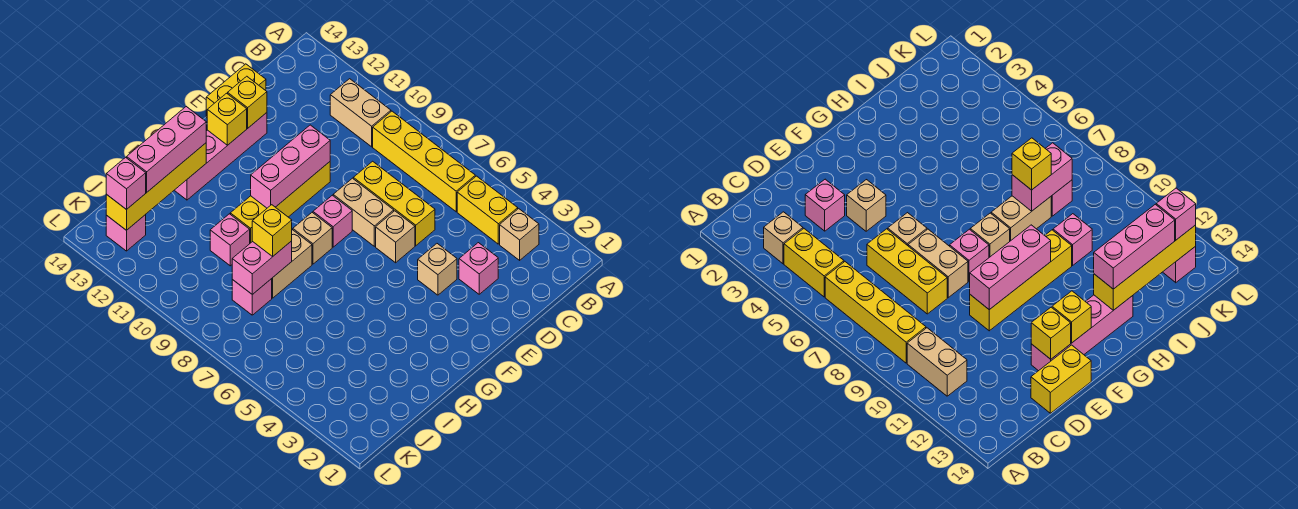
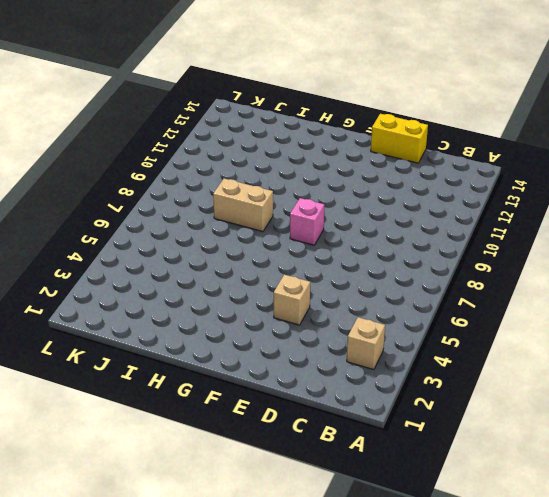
none -> yellow 1x2 brick [457,176,518,244]
none -> yellow 1x4 brick [373,111,475,212]
none -> tan 1x2 brick [330,79,391,147]

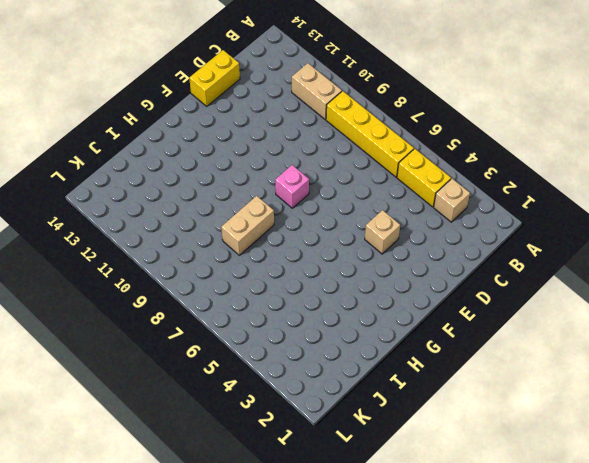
none -> pink 1x1 brick [459,243,498,294]
none -> yellow 1x3 brick [353,161,435,246]
none -> tan 1x1 brick [376,211,415,263]

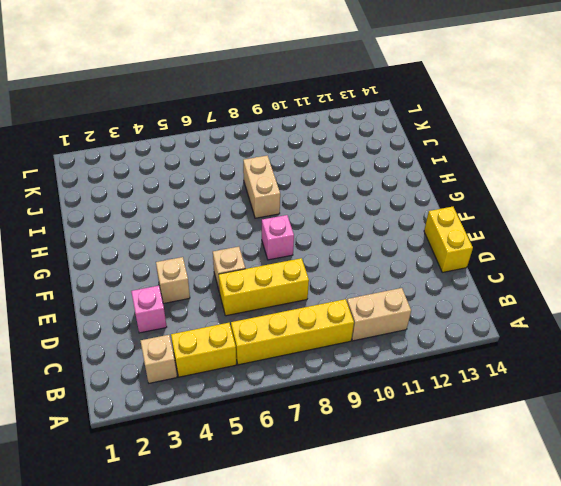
none -> tan 1x2 brick [333,178,394,246]
none -> yellow 1x4 brick [230,162,330,243]
none -> pink 1x4 brick [174,113,267,200]

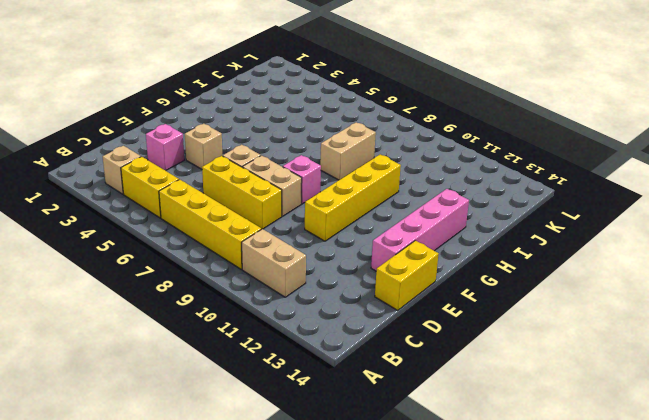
none -> tan 1x1 brick [293,213,332,264]
none -> pink 1x1 brick [210,214,250,266]
none -> pink 1x1 brick [232,279,272,315]

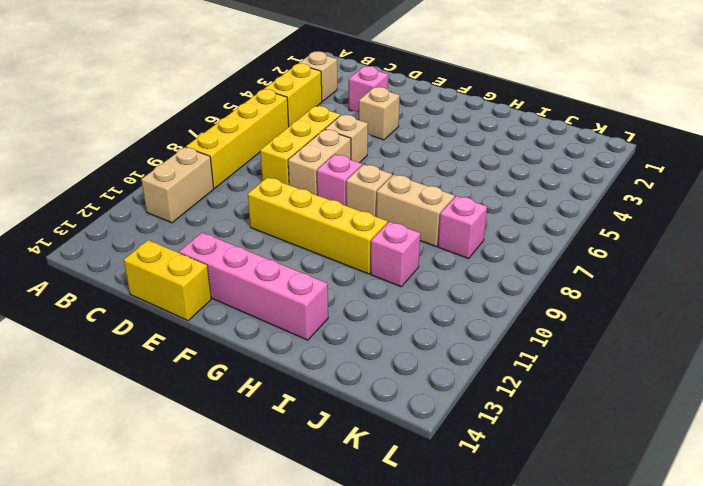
none -> pink 1x1 brick [106,215,146,251]
none -> pink 1x3 brick [251,125,330,208]
none -> yellow 1x1 brick [228,76,267,128]

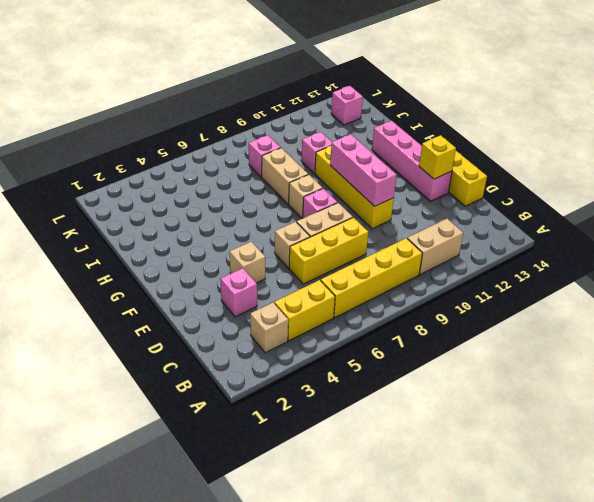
none -> yellow 1x1 brick [207,93,247,145]
none -> yellow 1x4 brick [106,143,206,230]
none -> pink 1x2 brick [232,241,292,295]

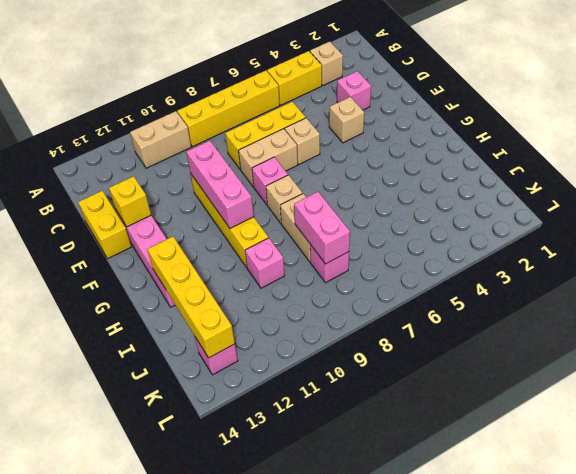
none -> yellow 1x1 brick [207,93,247,145]
none -> pink 1x3 brick [127,107,206,192]
none -> yellow 1x1 brick [252,205,292,257]

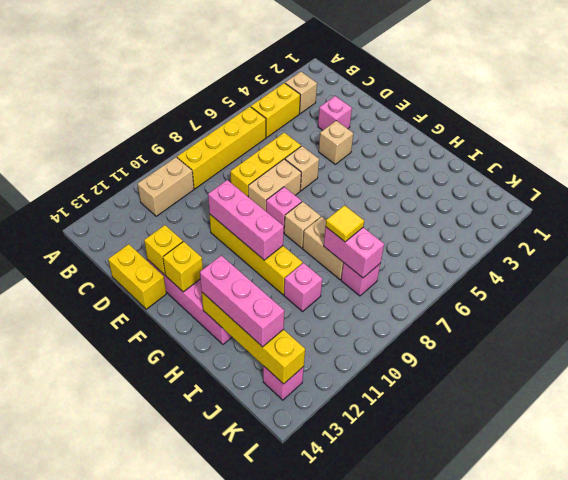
yellow 1x1 tile [326,205,364,242] -> yellow 1x1 brick [252,205,292,257]
none -> pink 1x1 brick [106,157,146,210]

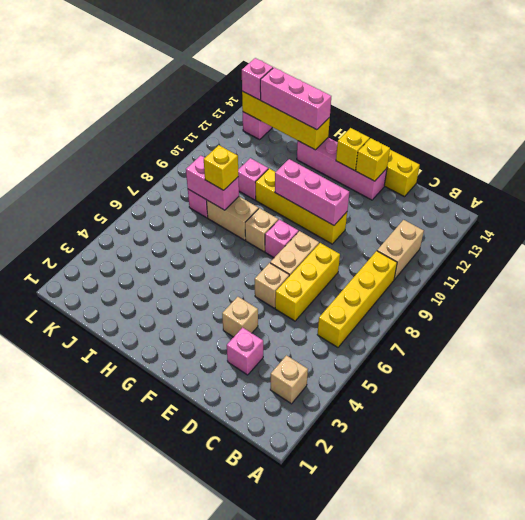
none -> yellow 1x2 brick [457,176,518,244]

